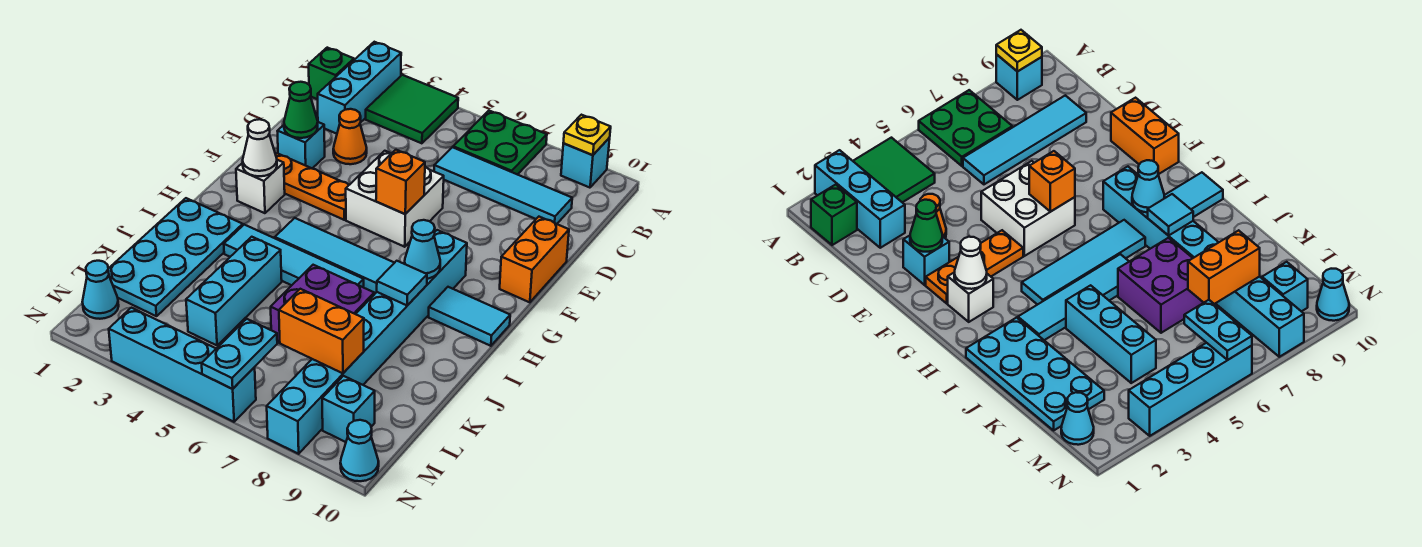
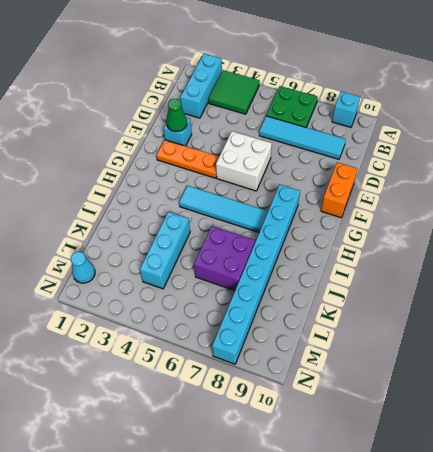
none -> green 1x1 brick [309,48,354,99]
none -> orange 1x1 cone [333,109,367,164]
none -> white 1x1 brick [236,160,285,213]
none -> cyan 1x2 tile [428,287,510,346]

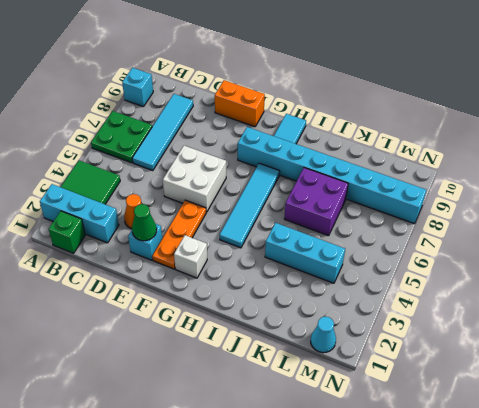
none -> cyan 2x4 plate [108,198,243,316]
none -> cyan 1x4 tile [224,225,364,287]
none -> cyan 1x1 brick [322,376,375,442]
none -> cyan 1x4 brick [109,308,256,422]

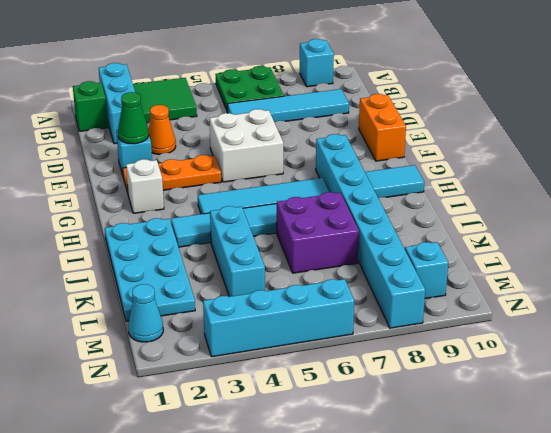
none -> cyan 1x1 cone [340,420,379,481]
none -> yellow 1x1 plate [563,115,611,155]
none -> orange 1x1 brick [376,150,425,214]
none -> white 1x1 cone [242,119,277,176]

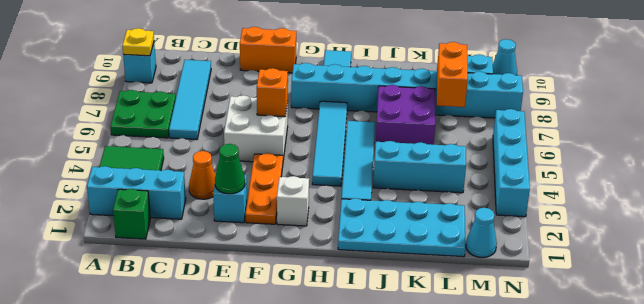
none -> white 1x1 cone [242,119,277,176]
none -> cyan 1x1 cone [405,220,440,279]
none -> cyan 1x1 tile [377,261,427,305]
none -> cyan 1x2 plate [202,319,277,389]

